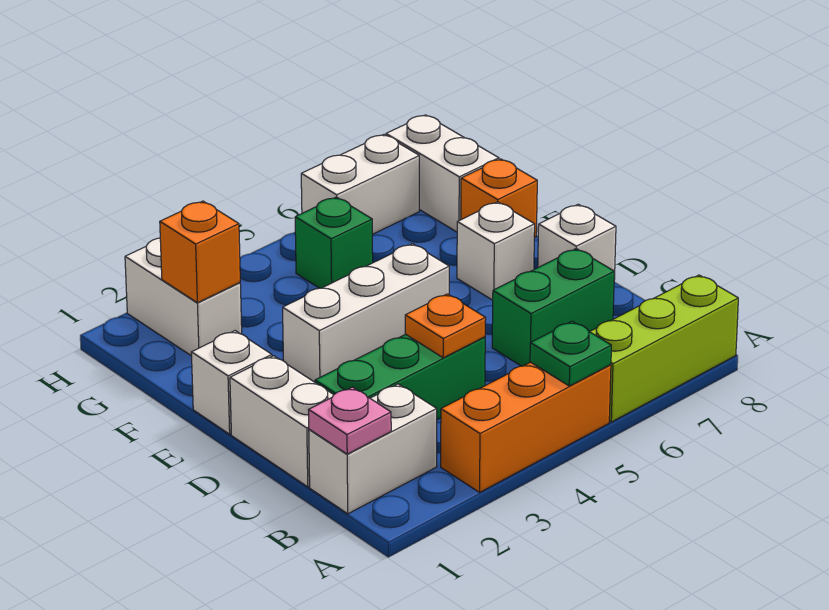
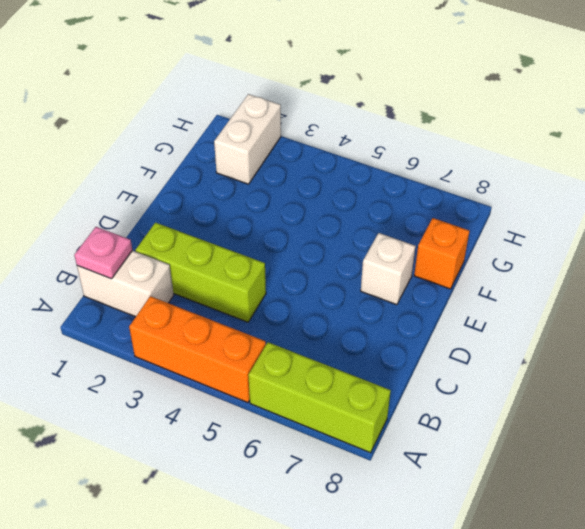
lime 1x3 brick [135,223,266,322] -> green 1x3 brick [315,334,485,420]
none -> white 1x2 brick [230,356,333,487]
none -> green 1x2 brick [492,249,614,366]
none -> white 1x1 brick [538,204,616,280]

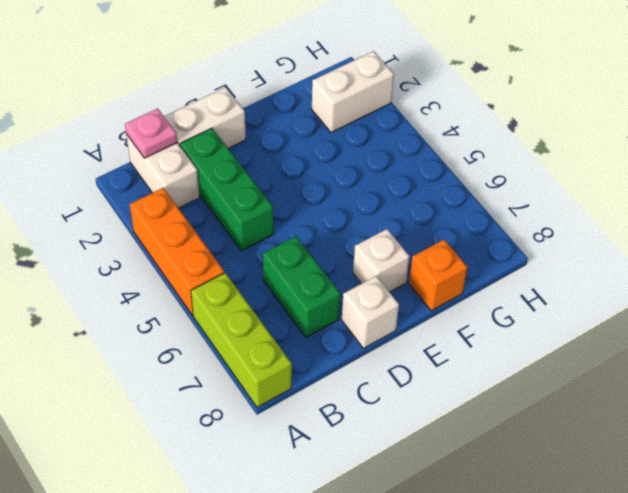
none -> white 1x1 brick [191,331,272,434]
none -> white 1x3 brick [283,244,449,382]
none -> green 1x1 brick [295,197,373,288]

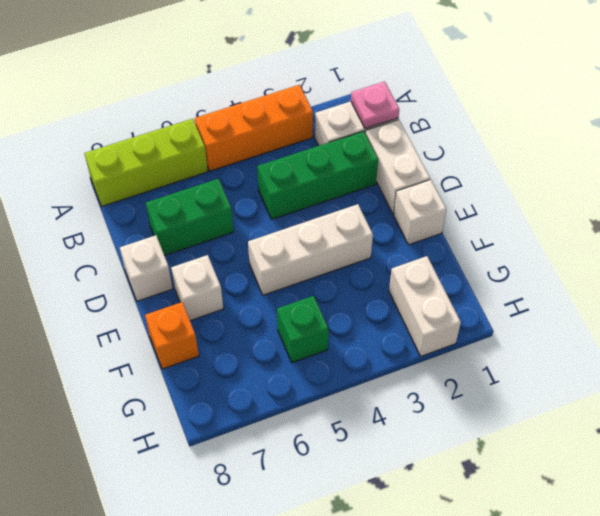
none -> white 1x2 brick [386,115,499,232]
none -> white 1x2 brick [301,135,419,234]
none -> green 1x1 plate [530,321,611,386]

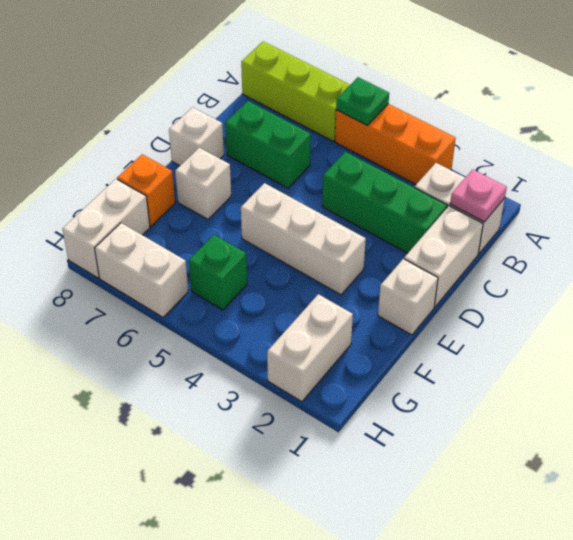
none -> orange 1x1 plate [405,294,486,358]
none -> orange 1x1 brick [160,201,240,303]

